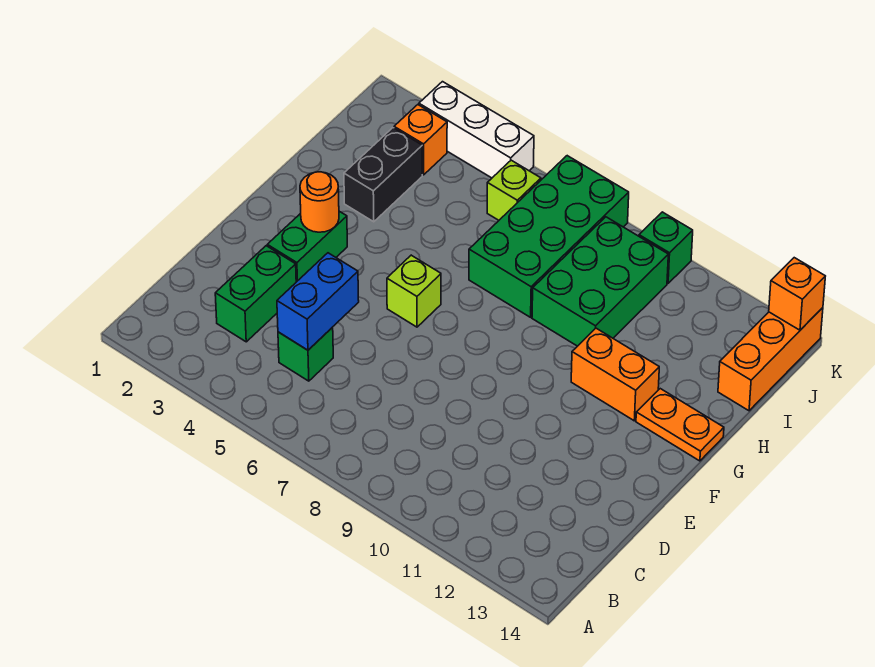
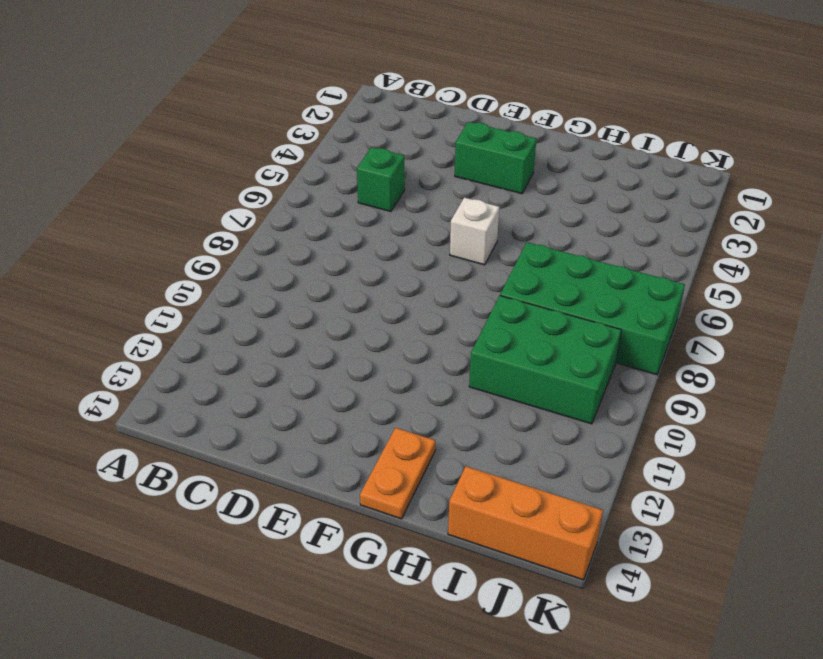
white 1x1 brick [450,197,499,265] -> lime 1x1 brick [387,255,441,327]
none -> green 1x2 brick [215,246,296,342]
none -> orange 1x2 brick [571,328,659,421]
none -> black 1x2 brick [344,128,422,222]

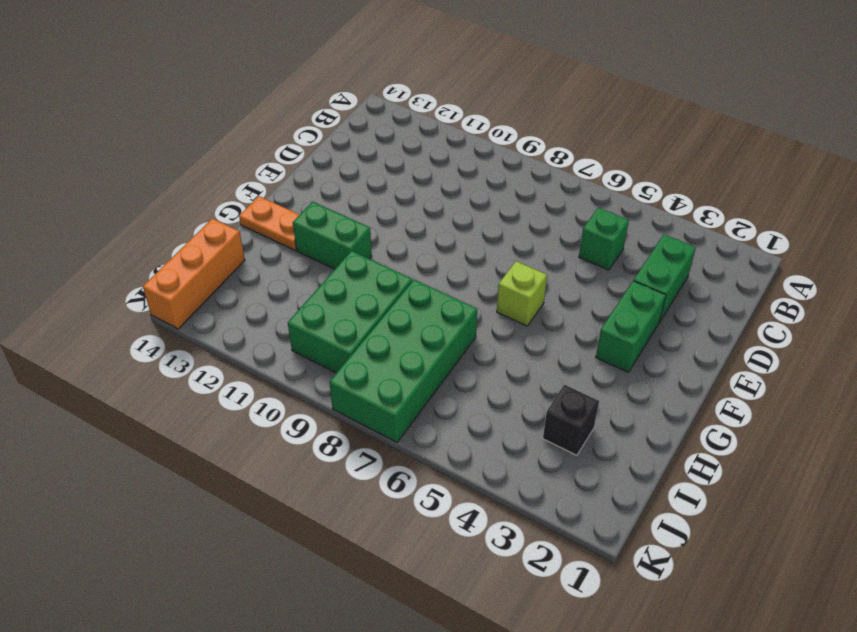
green 1x2 brick [293,202,372,269] -> orange 1x2 brick [571,328,659,421]
black 1x1 brick [543,385,599,455] -> black 1x2 brick [344,128,422,222]
none -> orange 1x1 brick [394,105,447,175]
none -> lime 1x1 brick [487,160,541,220]
none -> white 1x3 brick [419,82,534,178]

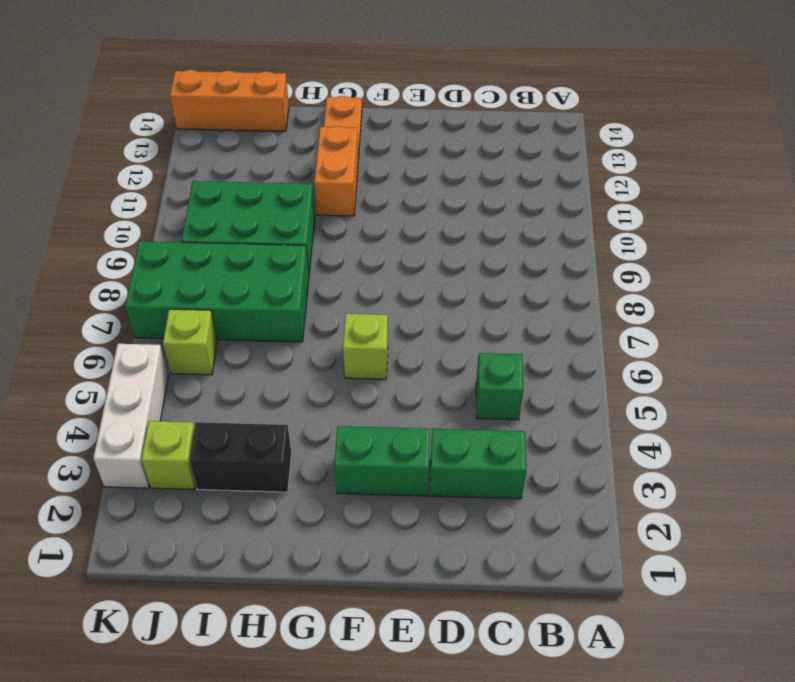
lime 1x1 brick [141,421,196,490] -> orange 1x1 brick [394,105,447,175]
none -> green 1x1 brick [639,212,693,283]
none -> blue 1x2 brick [277,253,359,350]
none -> orange 1x1 round brick [300,172,339,232]

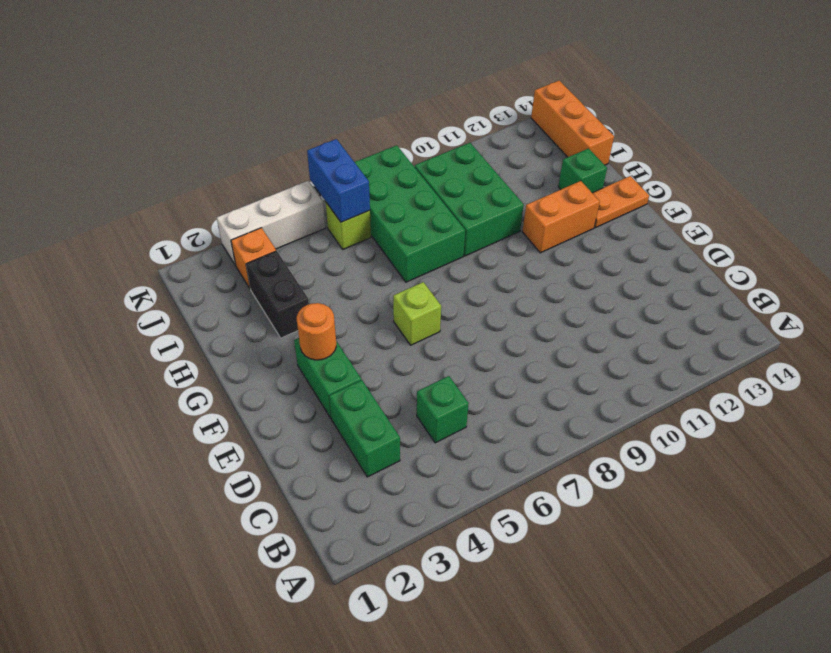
green 1x1 brick [558,148,607,193] -> green 1x1 brick moved to [639,212,693,283]
blue 1x2 brick [307,139,370,222] -> blue 1x2 brick moved to [277,253,359,350]
none -> orange 1x1 brick [769,258,825,330]

